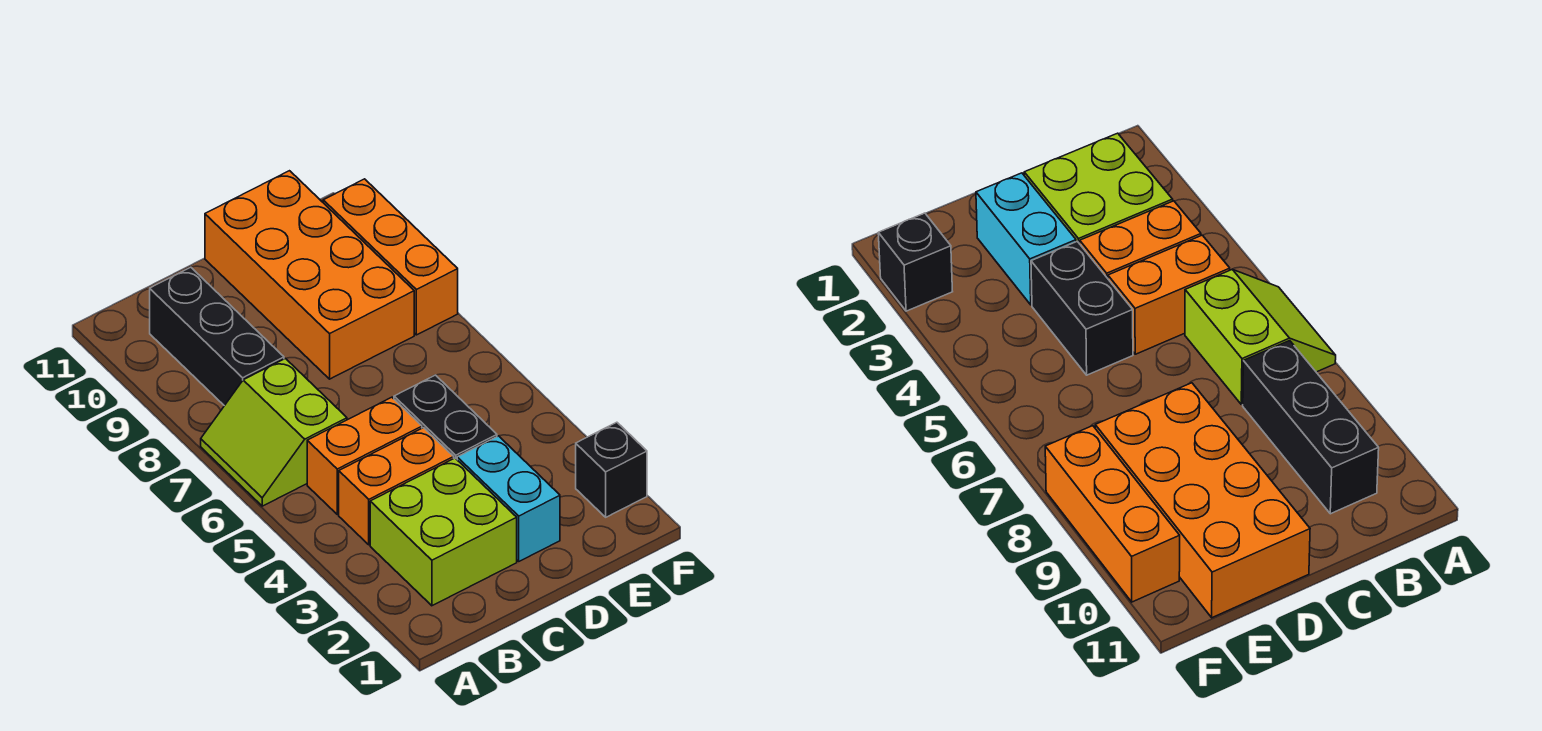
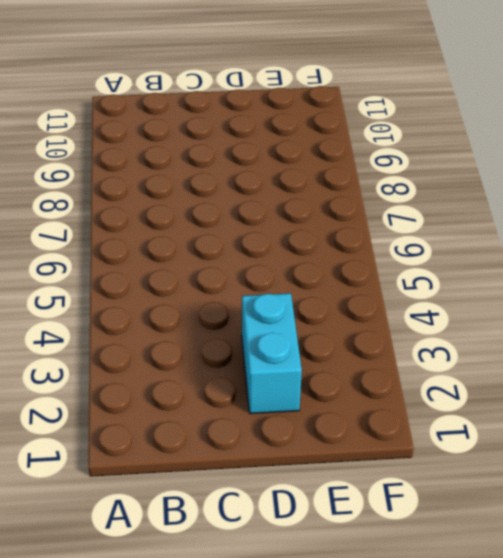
none -> lime 2x2 slope [201,358,347,506]
none -> lime 2x2 brick [370,458,517,606]

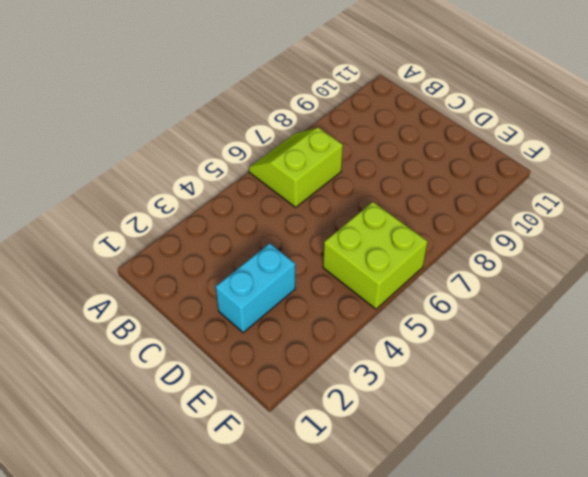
lime 2x2 brick [323,202,428,309] -> lime 2x2 brick moved to [370,458,517,606]
none -> orange 1x2 brick [339,428,454,545]
none -> orange 1x2 brick [307,397,422,514]

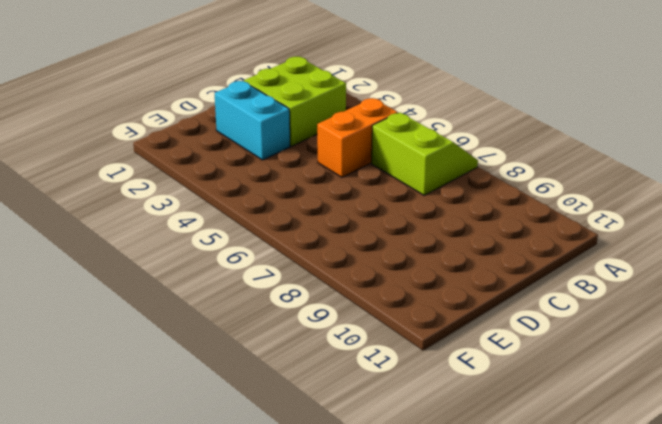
none -> orange 1x2 brick [339,428,454,545]
none -> black 1x3 brick [150,267,284,406]

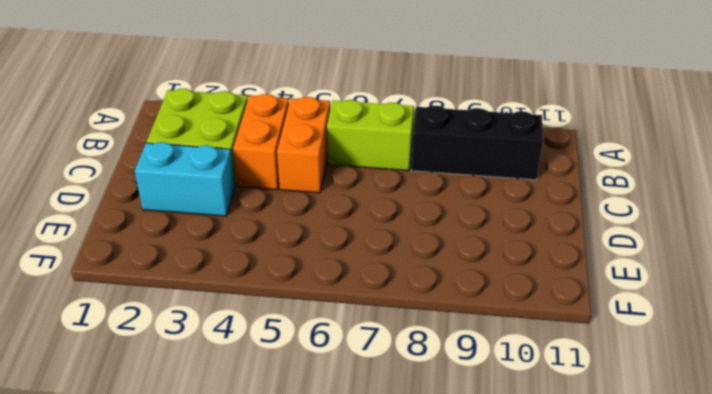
none -> black 1x2 brick [394,375,497,459]
none -> orange 2x4 brick [205,171,414,379]

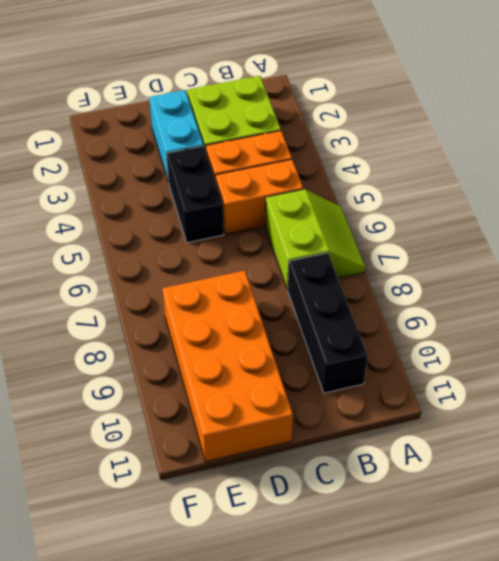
none -> black 1x1 brick [576,422,647,517]
none -> orange 1x3 brick [323,179,458,335]

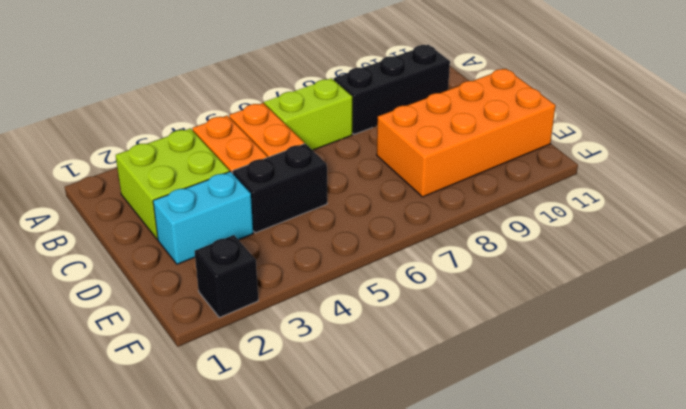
none -> orange 1x3 brick [323,179,458,335]

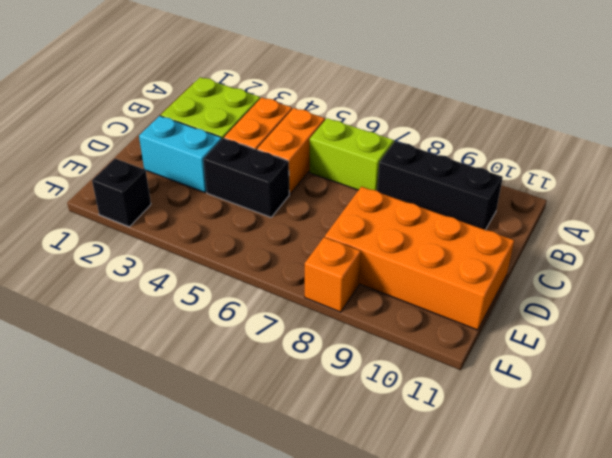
orange 1x1 brick [305,237,361,312] -> orange 1x3 brick [323,179,458,335]

